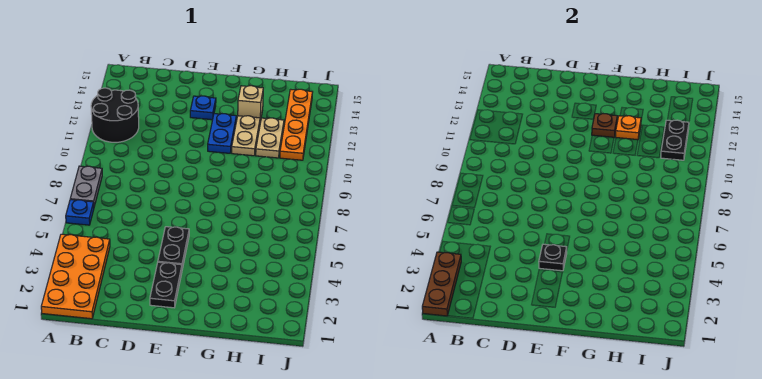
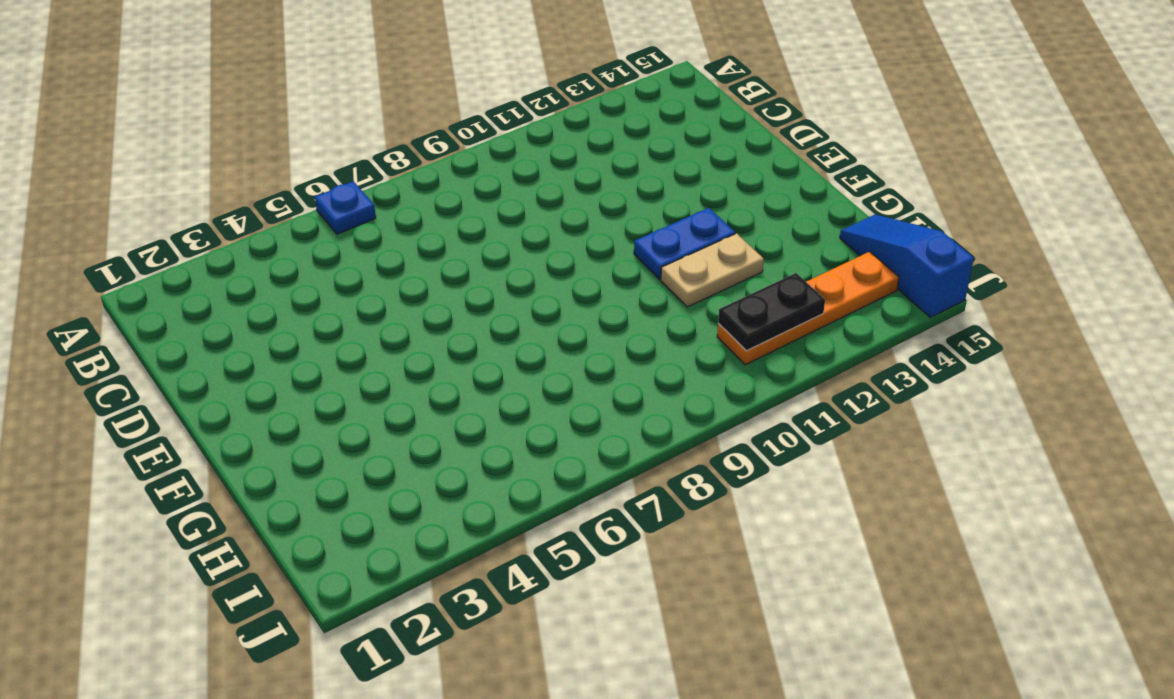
blue 1x3 slope [840,214,974,317] -> none
none -> orange 2x4 plate [41,234,110,319]
none -> grey 1x2 plate [70,166,102,206]
none -> black 2x2 round brick [91,88,139,142]

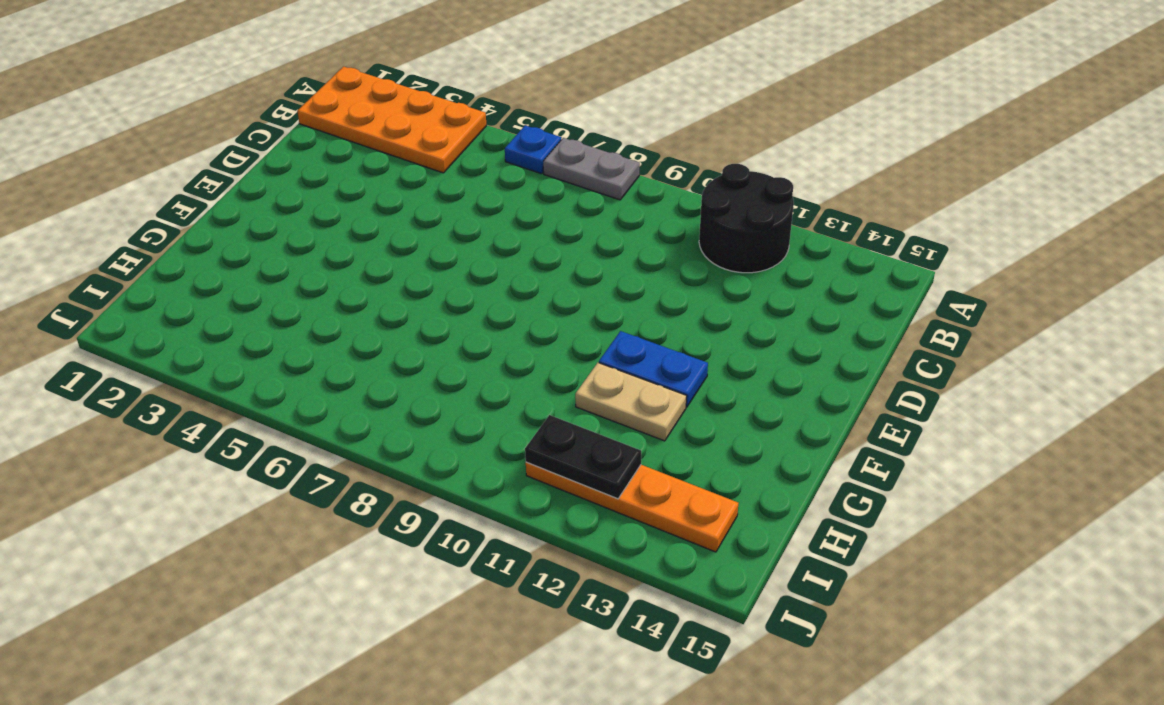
none -> black 1x2 plate [150,262,182,308]
none -> black 1x2 plate [158,227,189,269]
none -> blue 1x1 plate [190,96,216,120]

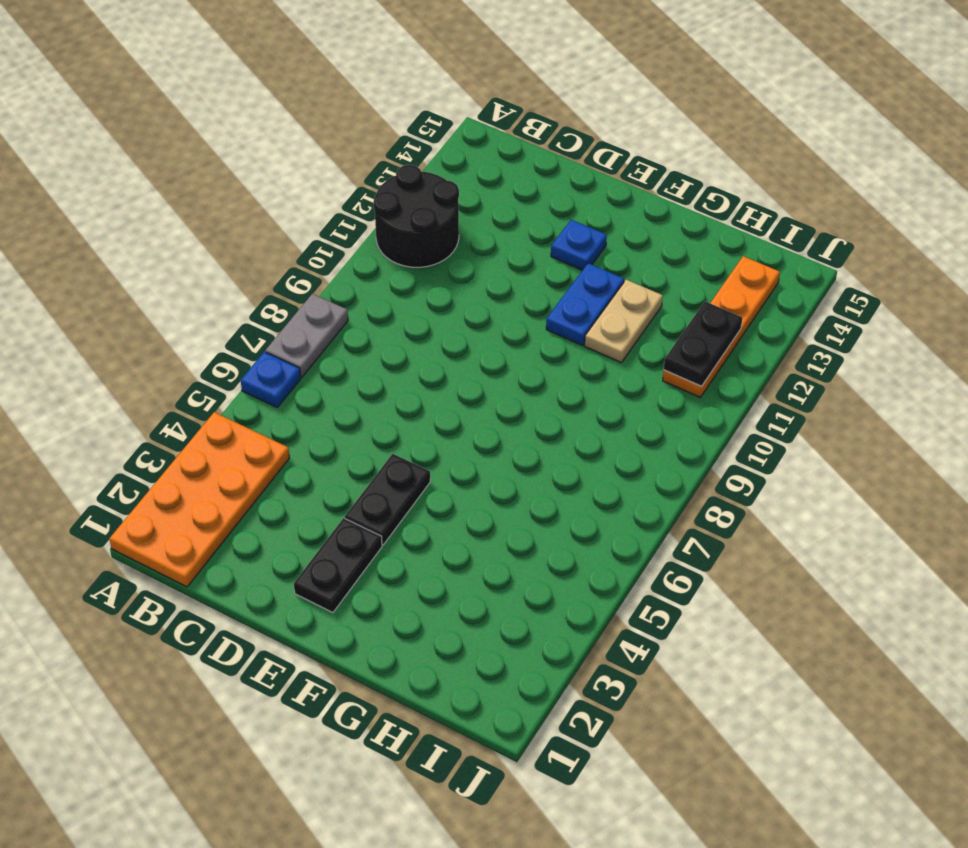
none -> tan 1x1 brick [238,86,263,122]
none -> tan 1x2 plate [256,118,284,158]
none -> brown 1x3 plate [422,252,461,316]

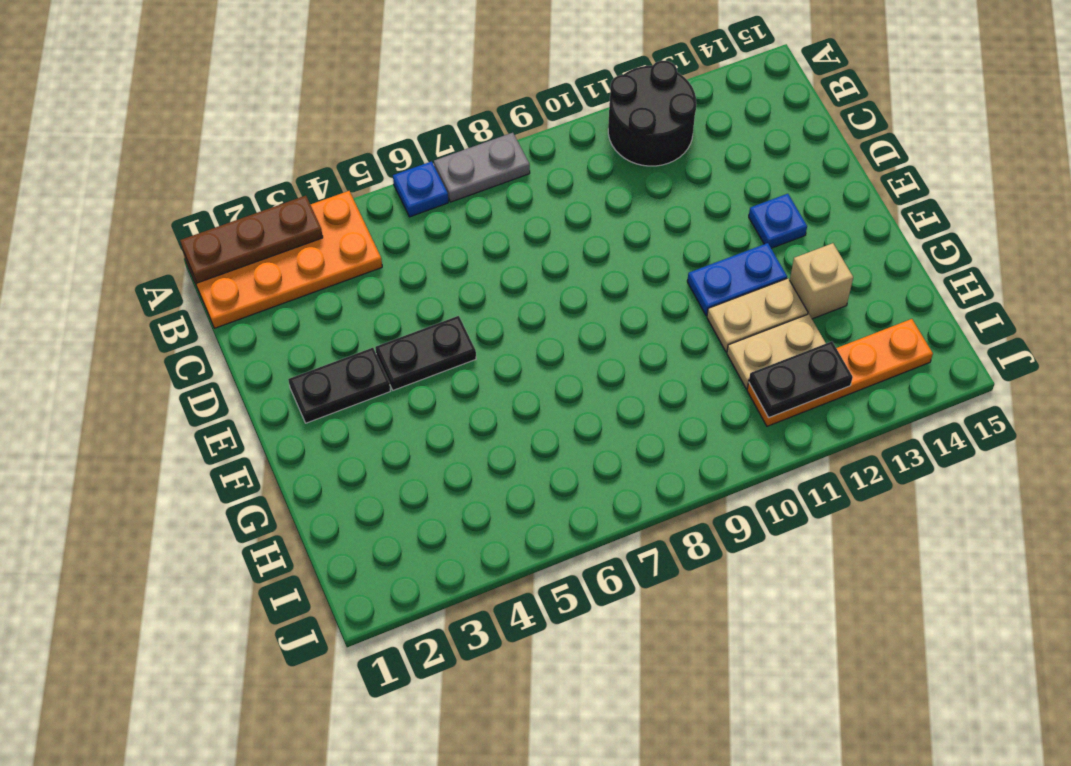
none -> black 1x1 plate [539,244,567,271]
none -> brown 1x1 plate [592,114,617,137]
none -> orange 1x1 plate [616,116,641,140]

